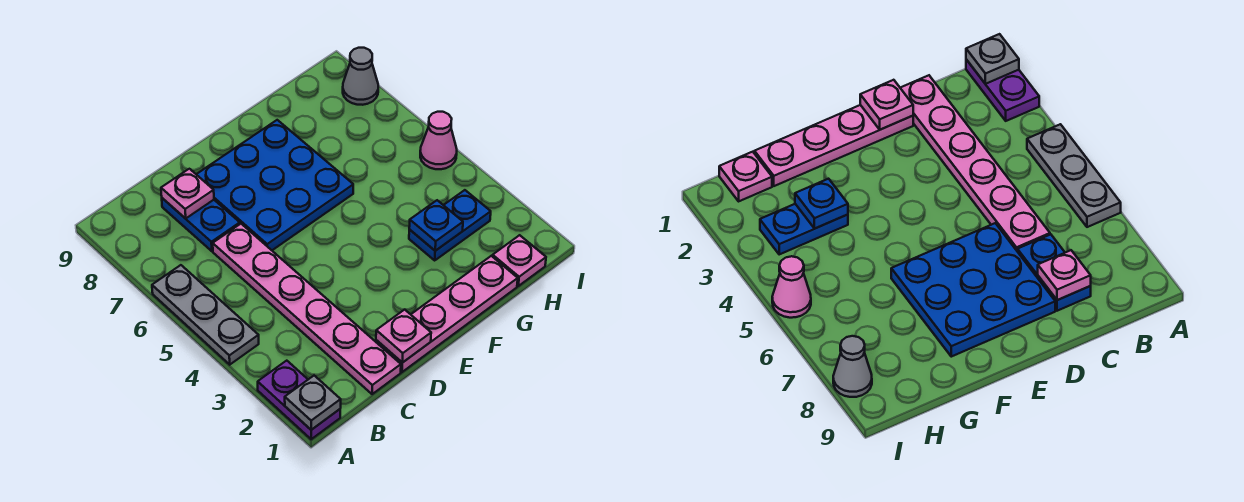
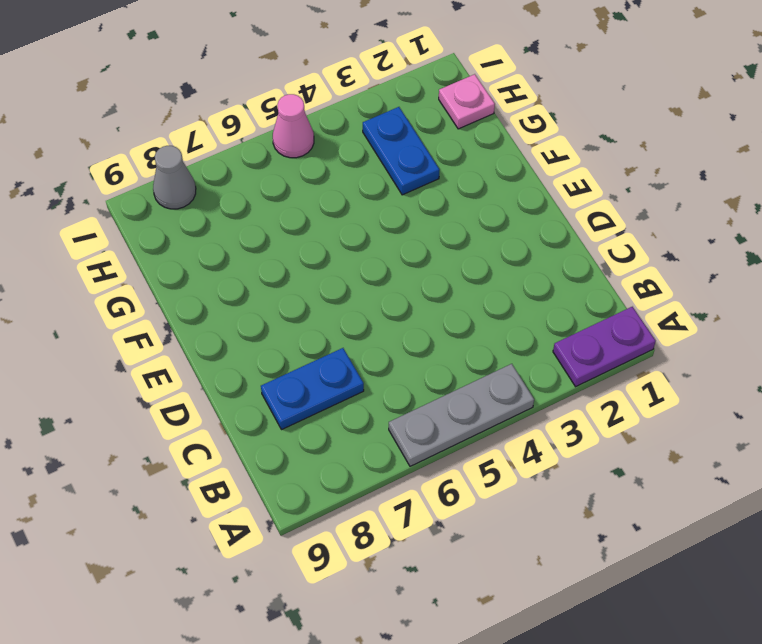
none -> pink 1x6 plate [213,224,401,394]
none -> pink 1x4 plate [376,256,518,372]
none -> blue 3x3 plate [196,120,353,250]

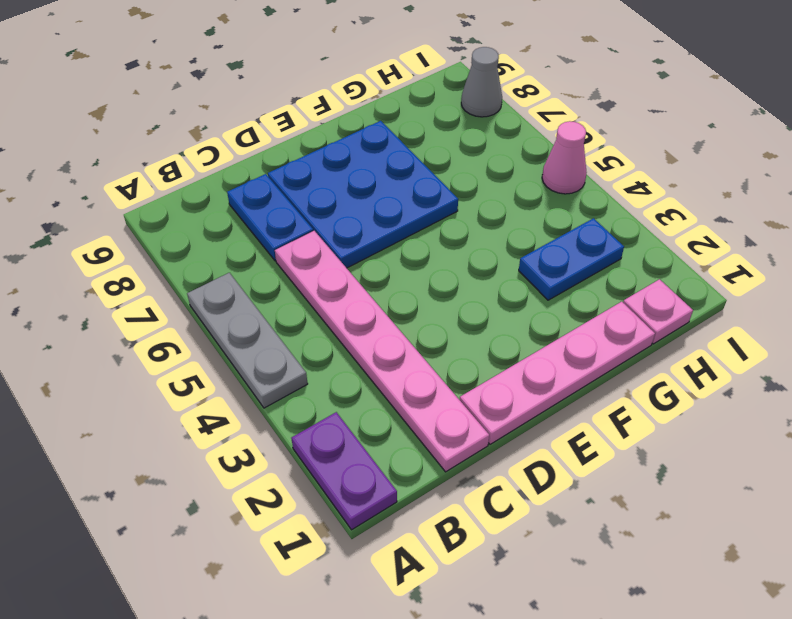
none -> grey 1x1 plate [285,376,341,430]
none -> pink 1x1 plate [161,169,214,219]
none -> pink 1x1 plate [376,310,431,363]

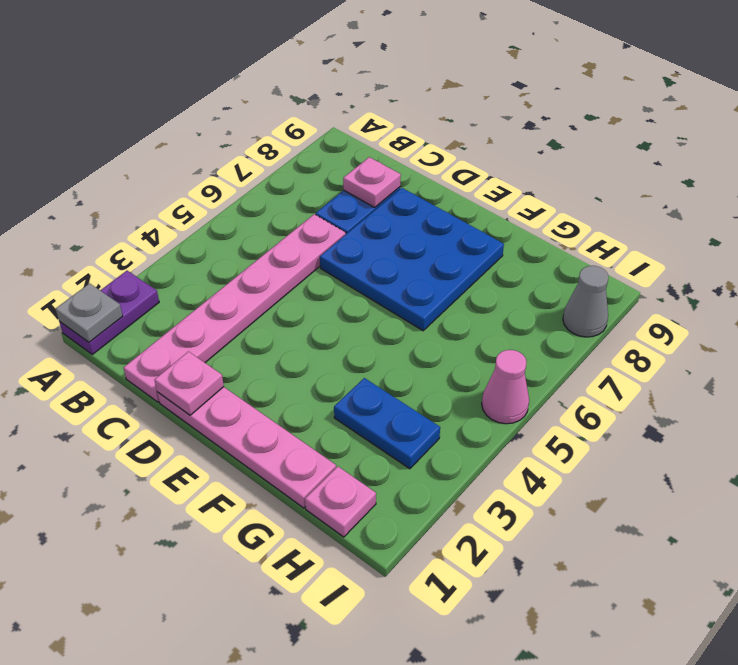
none -> grey 1x3 plate [152,265,259,365]
none -> blue 1x1 plate [409,200,463,251]

